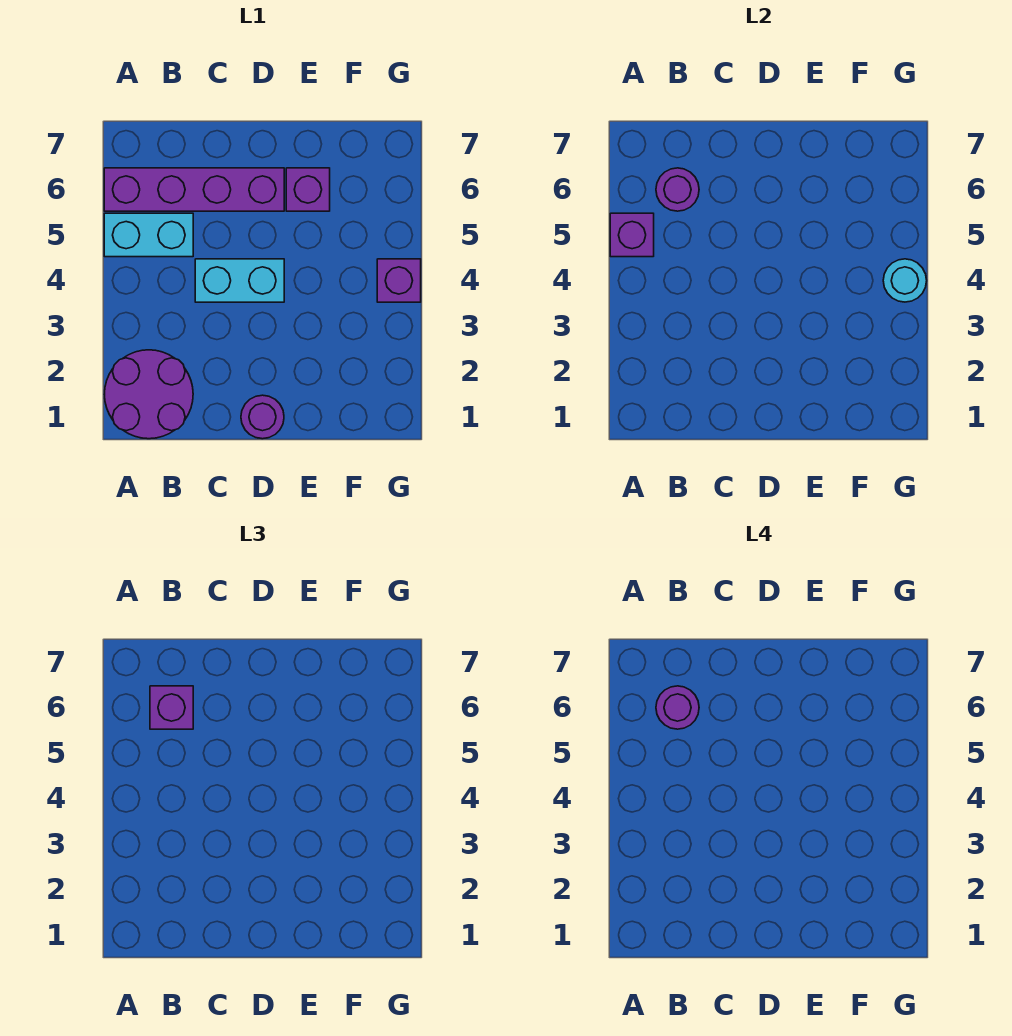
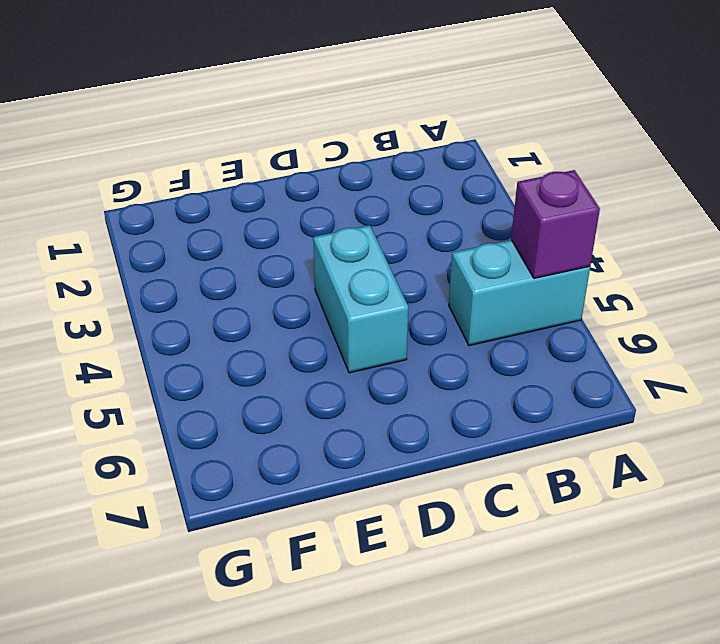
cyan 1x2 brick [313,225,408,373] -> cyan 1x2 brick turned to [195,259,284,302]
none -> purple 2x2 round brick [104,350,193,439]
none -> purple 1x4 brick [104,168,284,211]
none -> purple 1x1 round brick [241,395,284,439]

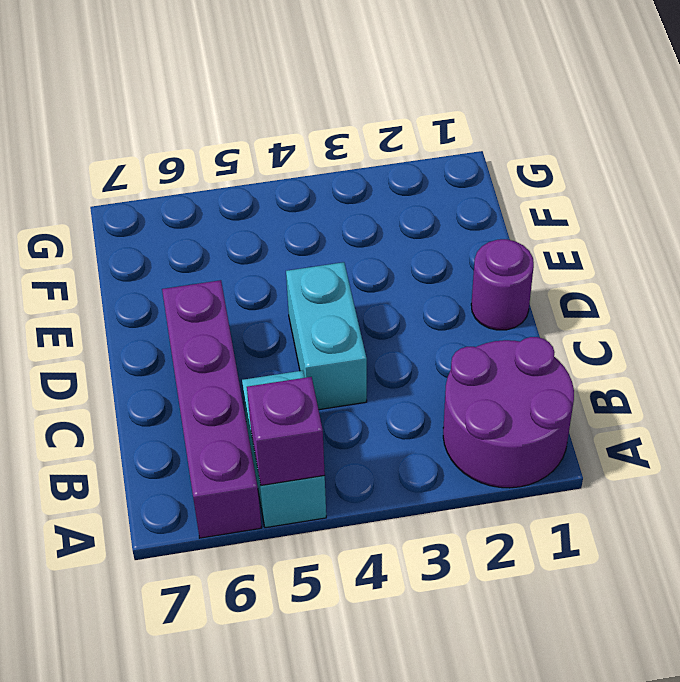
none -> purple 1x1 brick [286,168,330,211]
none -> purple 1x1 brick [377,259,421,302]
none -> purple 1x1 round brick [656,168,699,211]

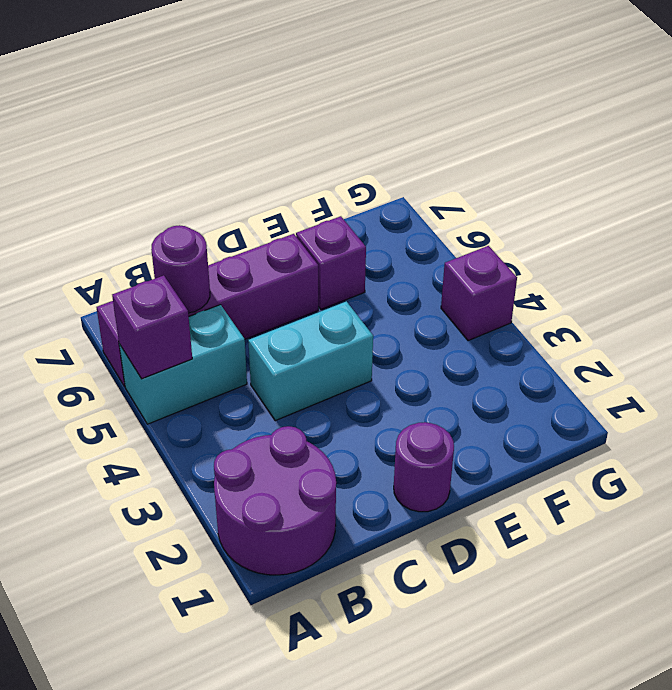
none -> cyan 1x1 round brick [883,259,927,302]
none -> purple 1x1 brick [150,686,193,729]
none -> purple 1x1 round brick [656,686,699,729]

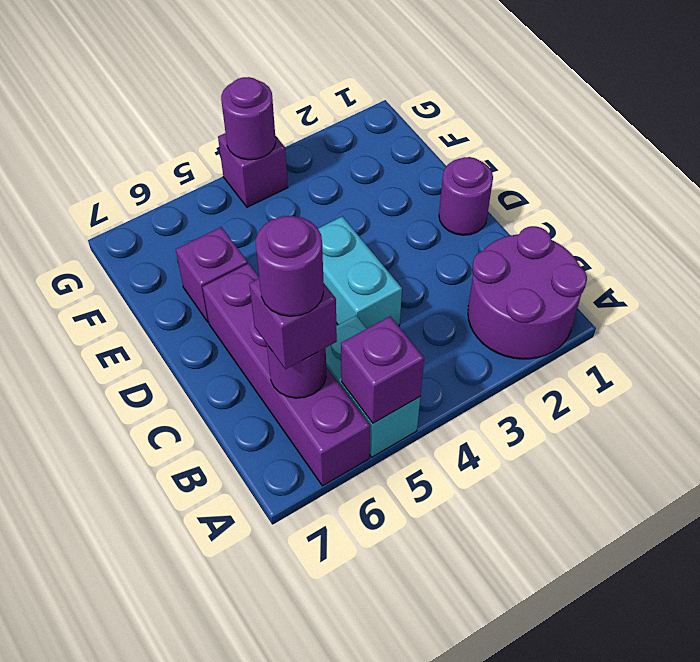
purple 1x1 round brick [221,77,276,160] -> cyan 1x1 round brick [883,259,927,302]

